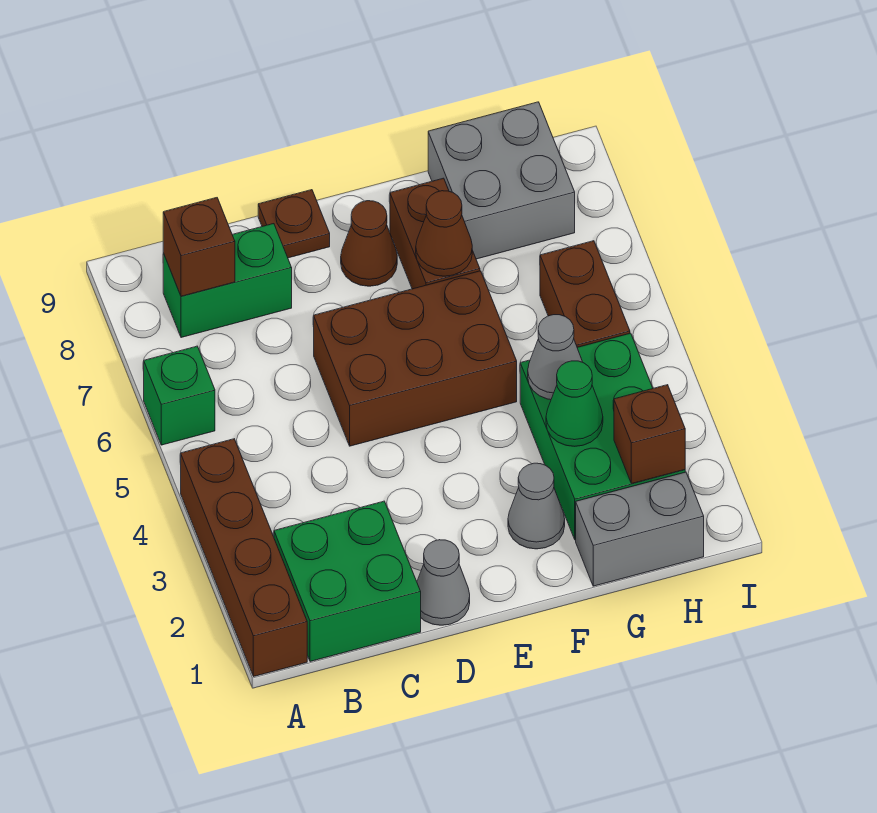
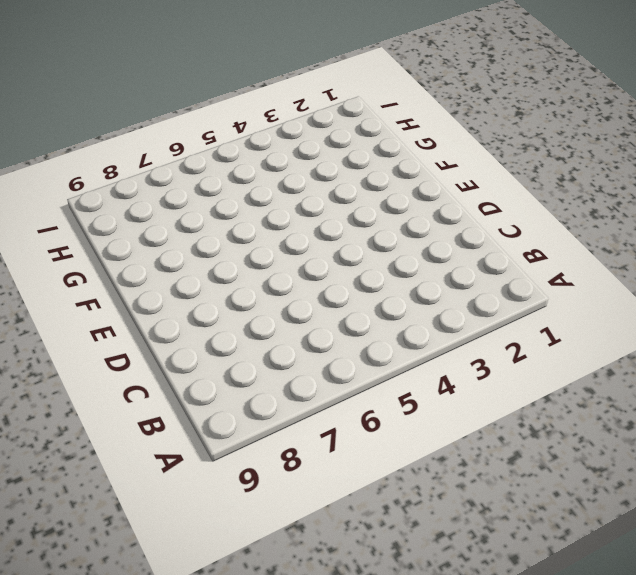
none -> brown 1x4 brick [181,439,307,676]
none -> green 1x1 brick [144,346,215,445]
none -> green 2x2 brick [274,501,421,662]

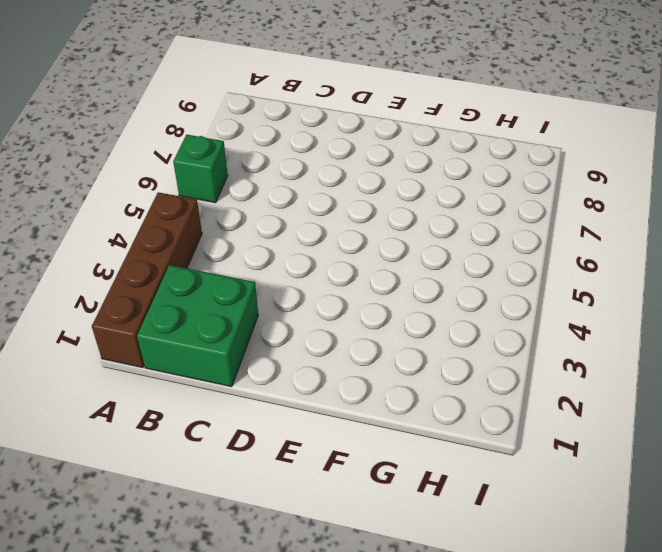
none -> green 1x2 brick [163,224,292,338]
none -> grey 1x1 cone [417,540,470,625]
none -> brown 2x3 brick [314,271,517,446]

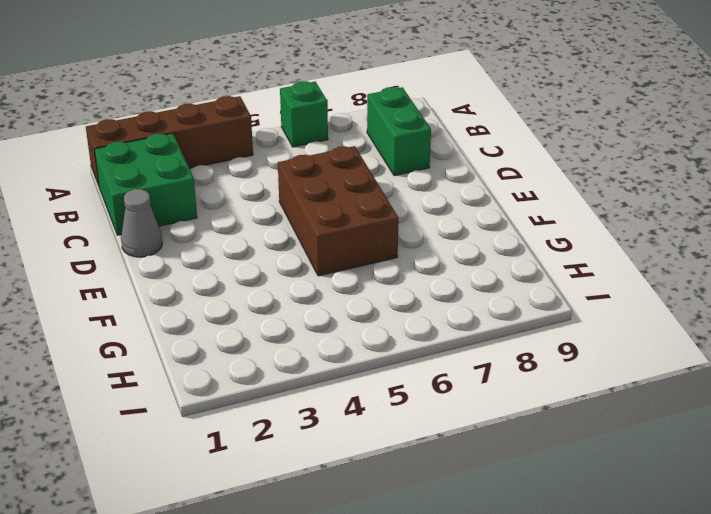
none -> brown 1x1 plate [258,190,330,258]
none -> brown 1x1 cone [341,201,397,286]
none -> grey 1x1 cone [508,463,565,549]

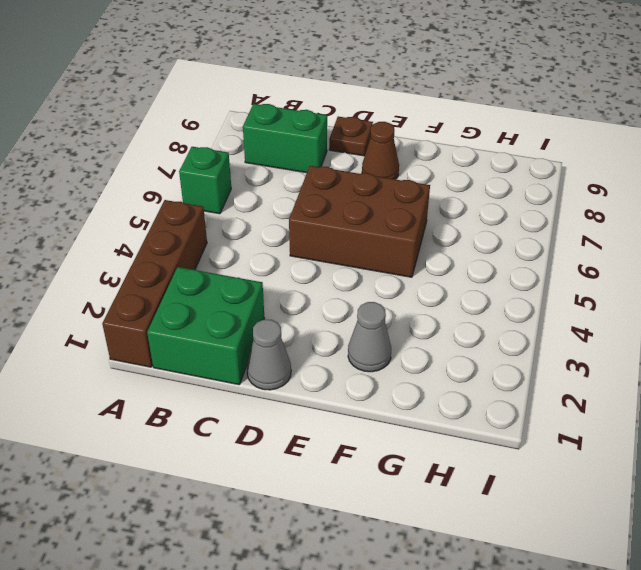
none -> brown 1x2 brick [390,178,480,289]
none -> grey 1x2 brick [576,472,704,586]
none -> green 2x3 brick [520,333,685,540]

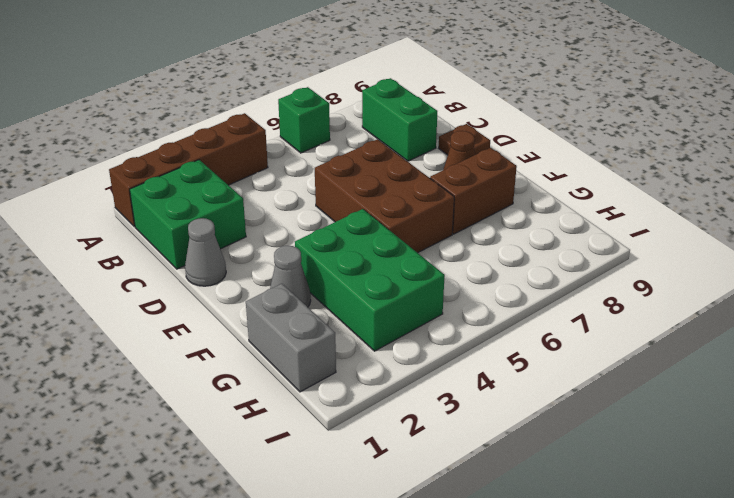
green 2x3 brick [295,209,445,351] -> green 2x3 brick turned to [520,333,685,540]
none -> grey 2x2 brick [428,102,575,259]
none -> brown 1x2 brick [540,241,630,347]
none -> brown 1x1 brick [163,198,235,296]

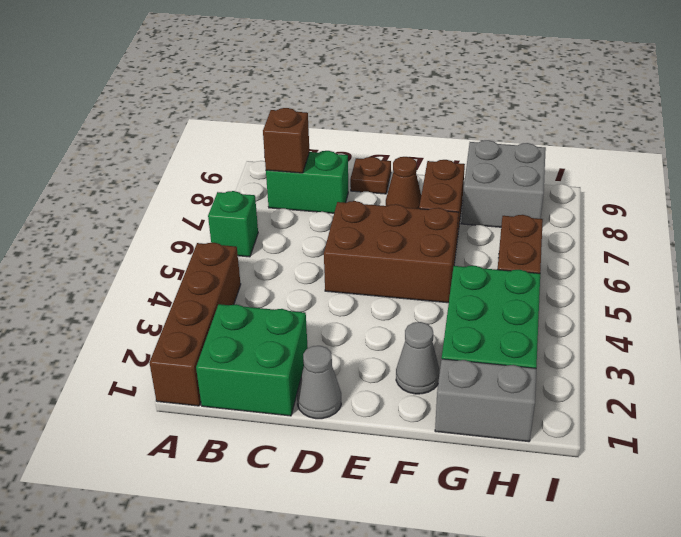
none -> brown 1x1 cone [416,191,472,276]
none -> green 1x1 cone [546,361,603,446]
none -> grey 1x1 cone [528,315,582,400]

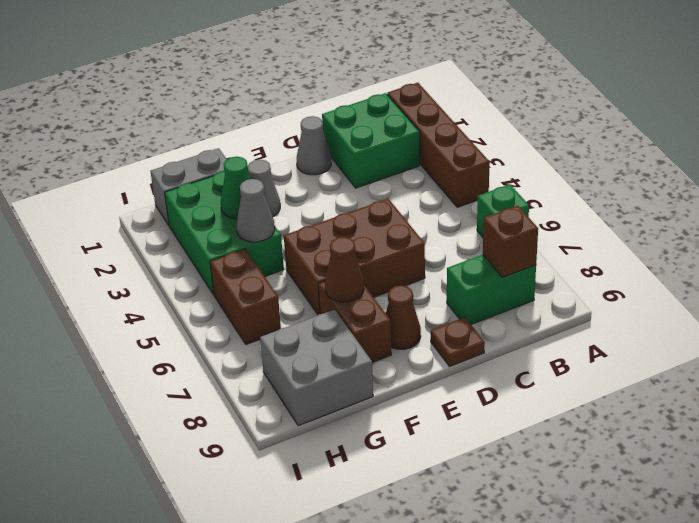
none -> brown 1x1 brick [614,385,685,484]

